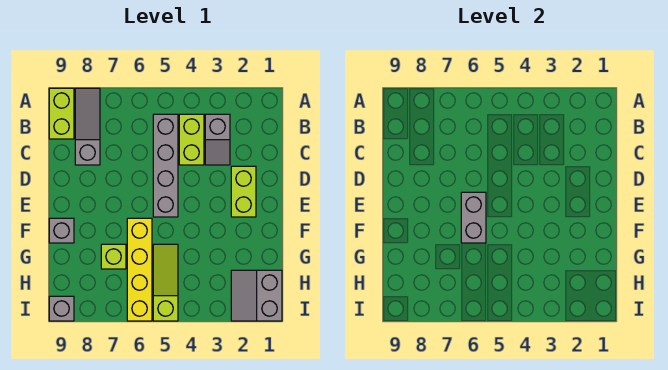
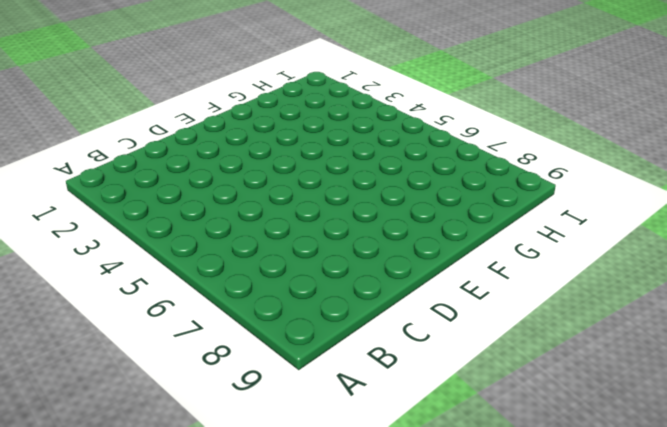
none -> grey 1x3 slope [75,88,100,165]
none -> lime 1x2 brick [49,88,74,139]
none -> grey 1x2 slope [205,114,230,165]

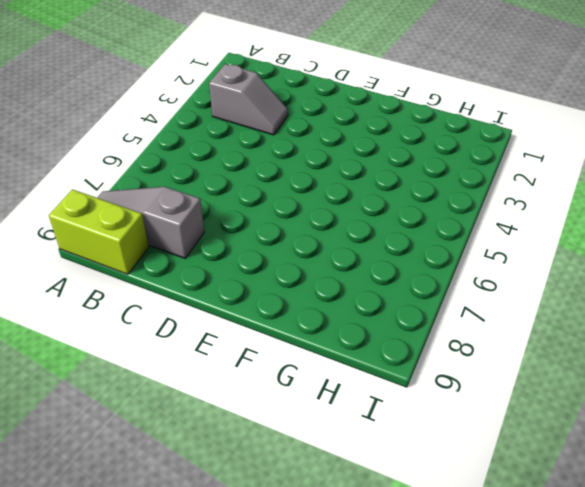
none -> lime 1x2 brick [179,114,204,165]
none -> grey 1x4 brick [153,114,178,217]
none -> lime 1x2 brick [231,166,256,217]

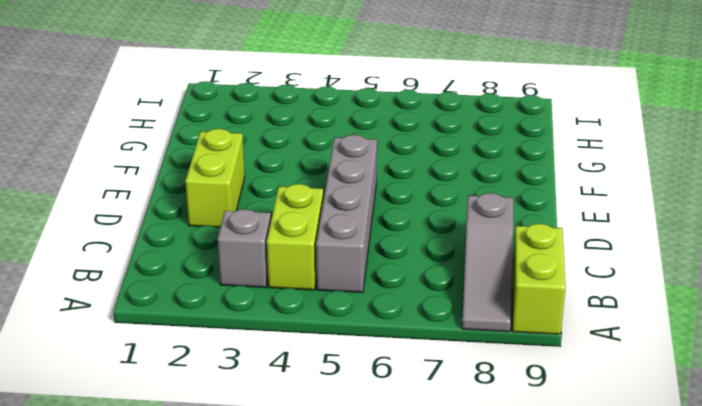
none -> yellow 1x4 brick [127,218,152,321]
none -> grey 1x1 brick [49,218,74,243]
none -> lime 1x3 slope [153,244,178,321]

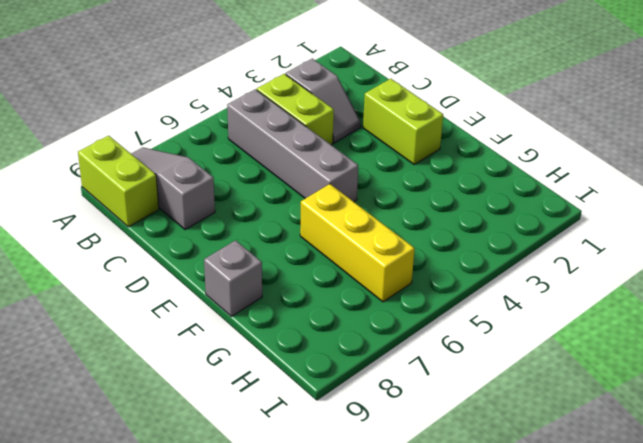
yellow 1x3 brick [300,184,415,302] -> yellow 1x4 brick [127,218,152,321]
none -> lime 1x3 slope [153,244,178,321]
none -> lime 1x1 brick [101,244,126,269]
none -> grey 2x2 slope [231,270,282,321]

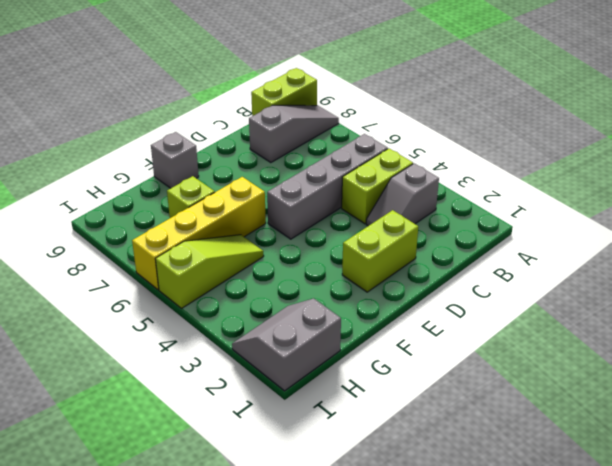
none -> grey 1x1 brick [49,296,74,321]
none -> grey 1x2 brick [461,192,486,243]

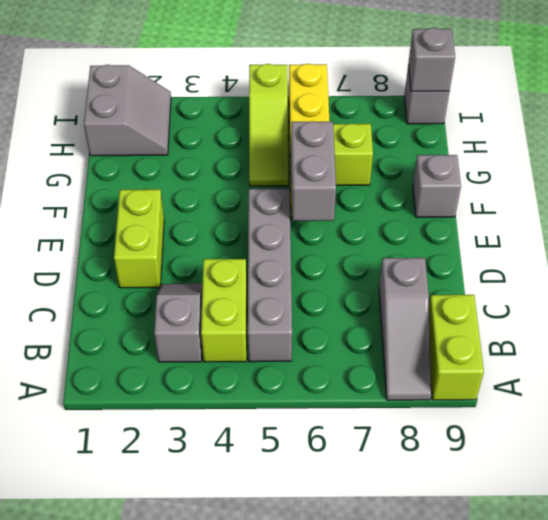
grey 1x1 brick [408,28,455,91] -> none

